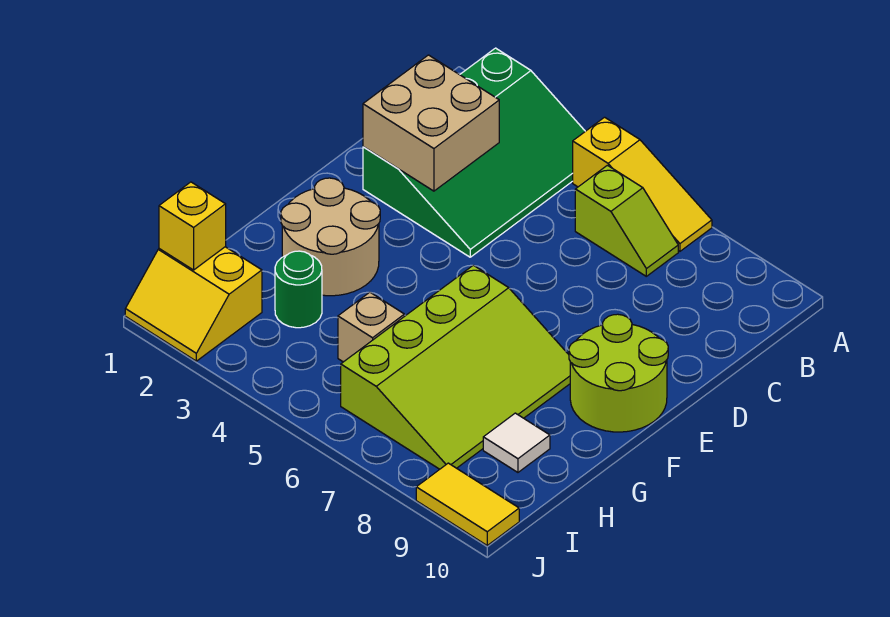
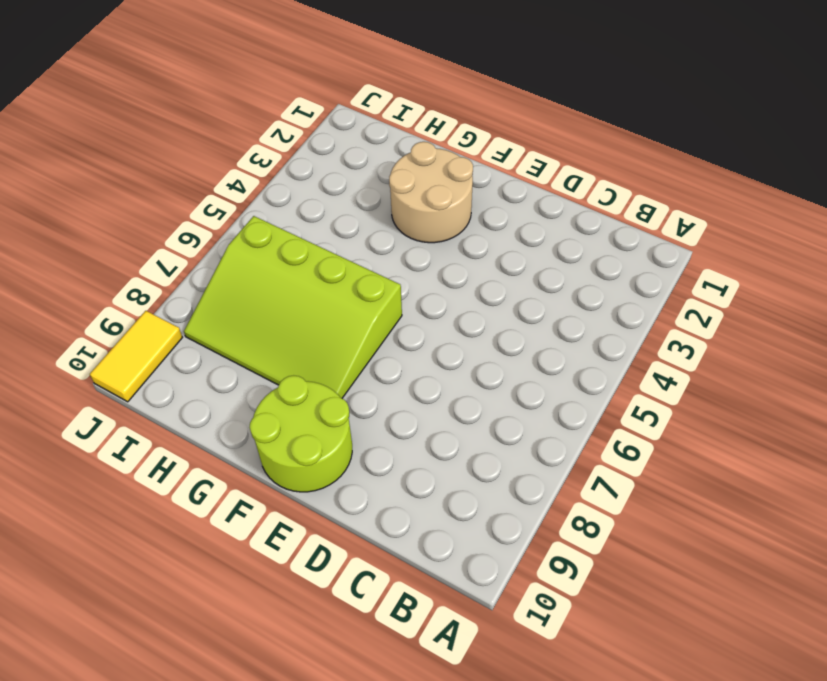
none -> green 3x4 slope [363,48,585,257]
none -> yellow 1x3 slope [573,117,712,251]
none -> lime 1x2 slope [575,165,678,276]

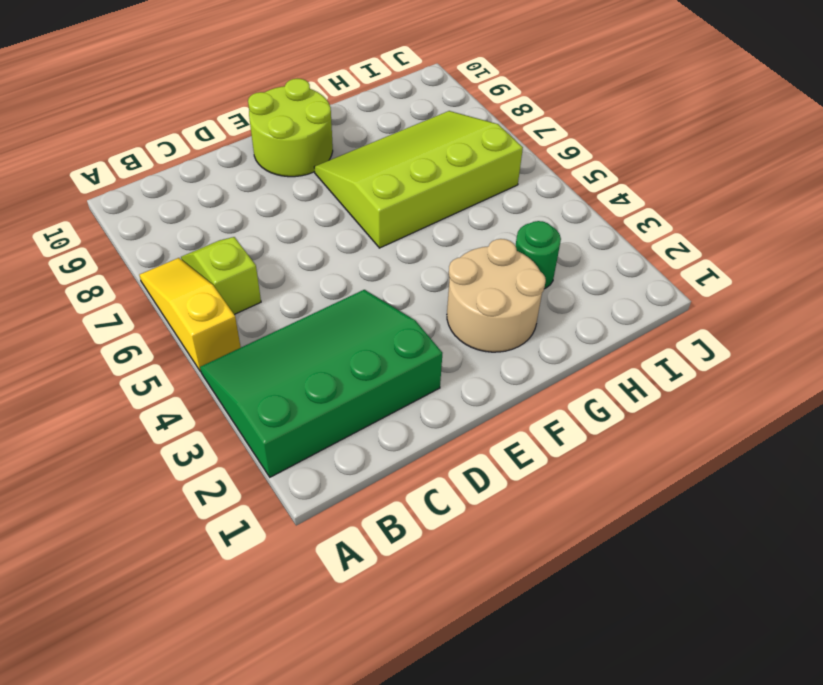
none -> tan 1x1 brick [338,292,404,362]
none -> white 1x1 tile [483,413,550,472]
none -> yellow 2x2 slope [125,247,262,361]

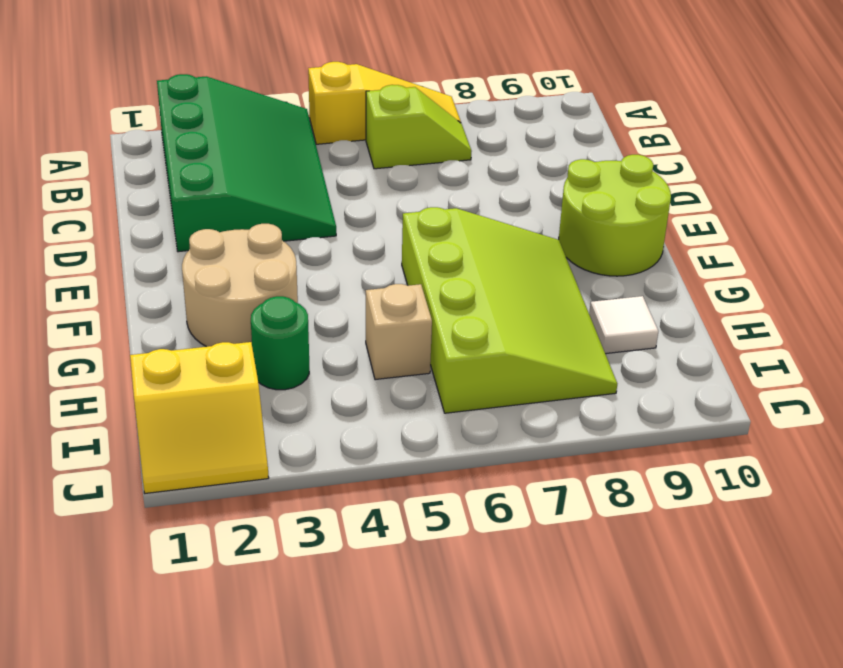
none -> yellow 1x2 tile [416,463,519,545]
none -> tan 2x2 brick [363,55,499,191]
none -> yellow 1x1 brick [159,182,226,270]

